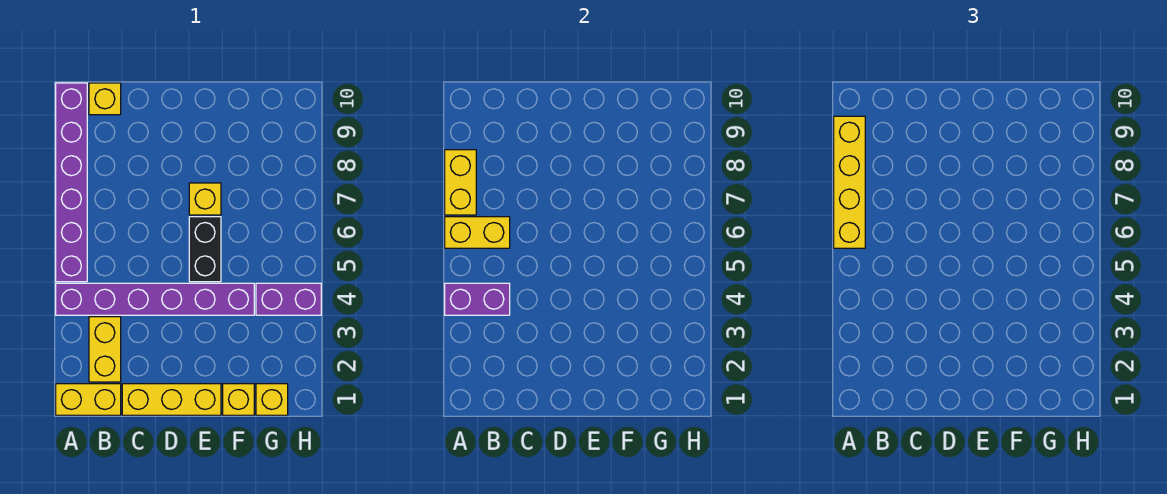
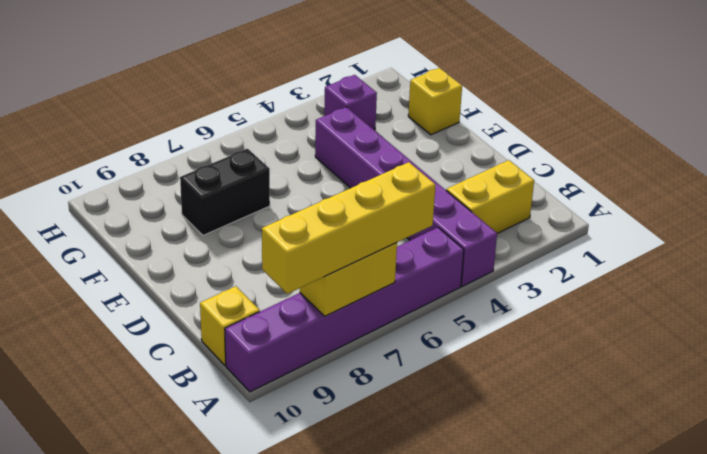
black 1x2 brick [180,149,270,235] -> black 1x2 brick moved to [189,217,221,282]
purple 1x1 brick [324,75,377,130] -> none
none -> yellow 1x2 brick [56,384,121,415]
none -> yellow 1x3 brick [122,384,221,415]
none -> yellow 1x1 brick [189,183,221,215]

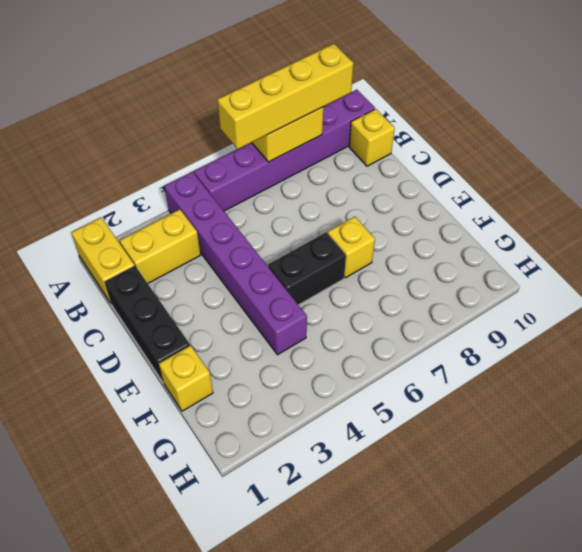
black 1x3 brick [105,266,190,383] -> yellow 1x3 brick [122,384,221,415]
none -> yellow 1x1 brick [256,384,288,415]
none -> purple 1x2 brick [256,283,321,315]
none -> purple 1x2 brick [445,283,510,315]

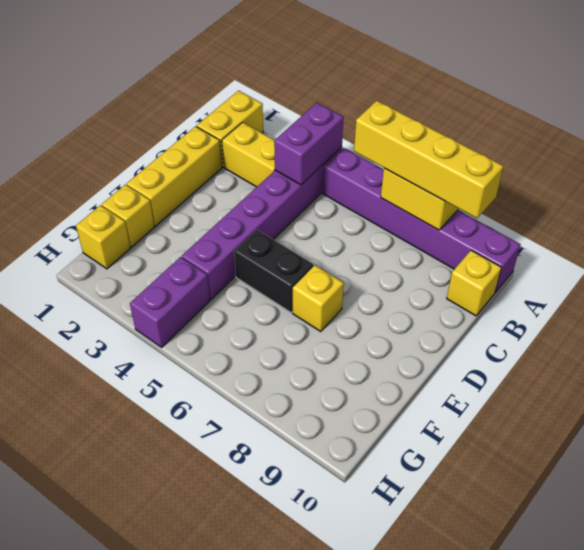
none -> yellow 1x2 brick [445,217,510,248]

